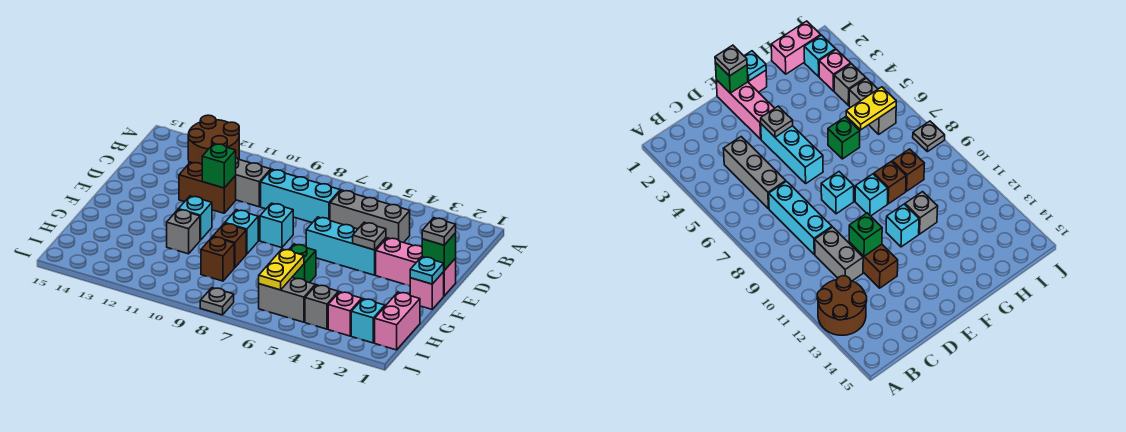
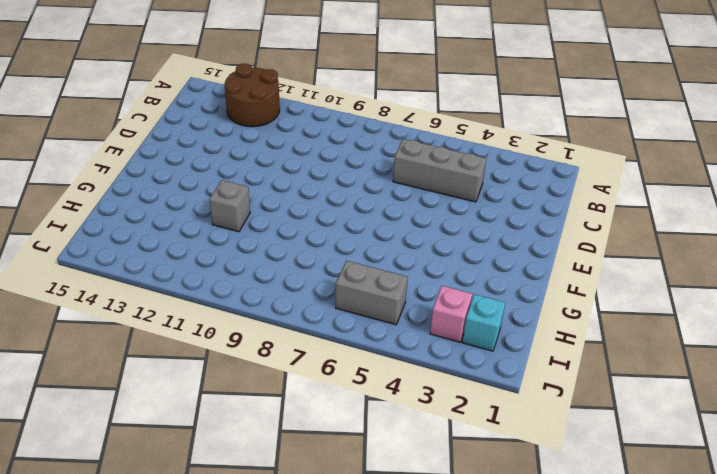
none -> cyan 1x3 brick [261,169,340,223]
none -> grey 1x2 brick [235,158,271,207]
none -> brown 1x2 brick [179,162,236,213]

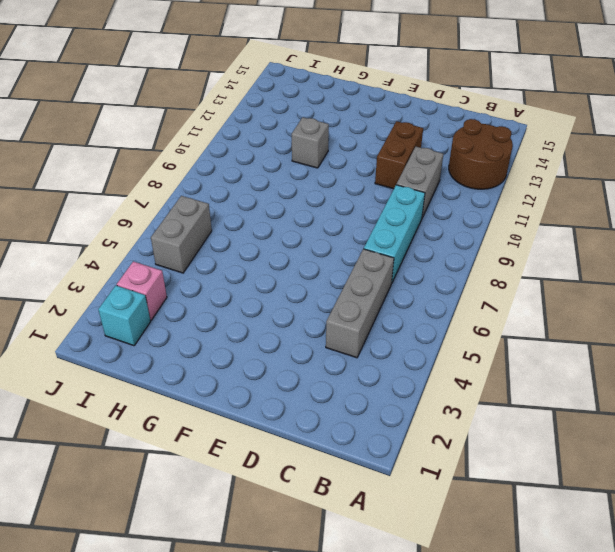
none -> pink 1x3 brick [376,238,456,296]
none -> cyan 1x3 brick [306,217,386,275]
none -> cyan 1x1 brick [260,203,293,248]

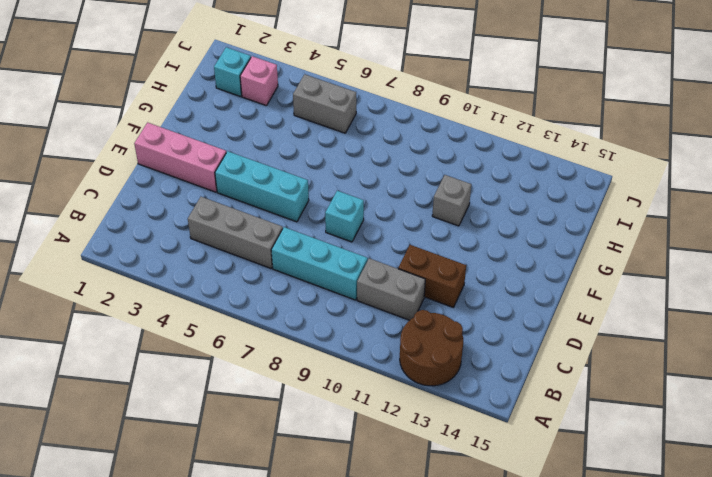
none -> pink 1x1 brick [410,272,444,309]
none -> cyan 1x1 brick [225,210,258,254]
none -> cyan 1x1 brick [178,196,212,240]

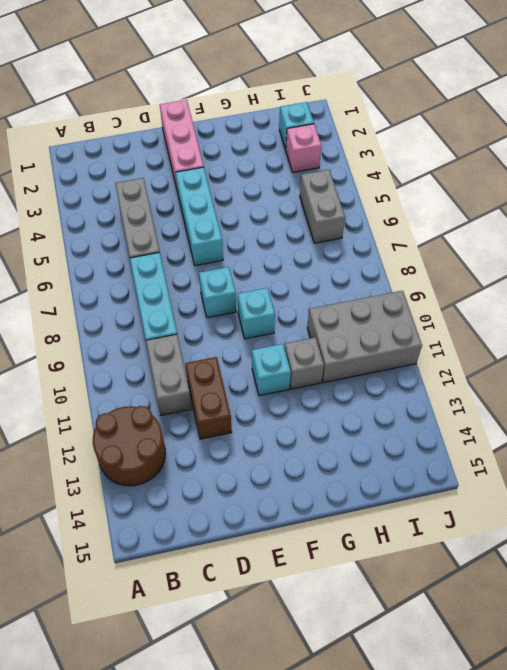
grey 2x3 brick [307,291,422,383] -> none
none -> pink 1x1 brick [410,272,444,309]
none -> green 1x1 brick [289,244,316,283]
none -> brown 1x1 brick [213,223,246,268]

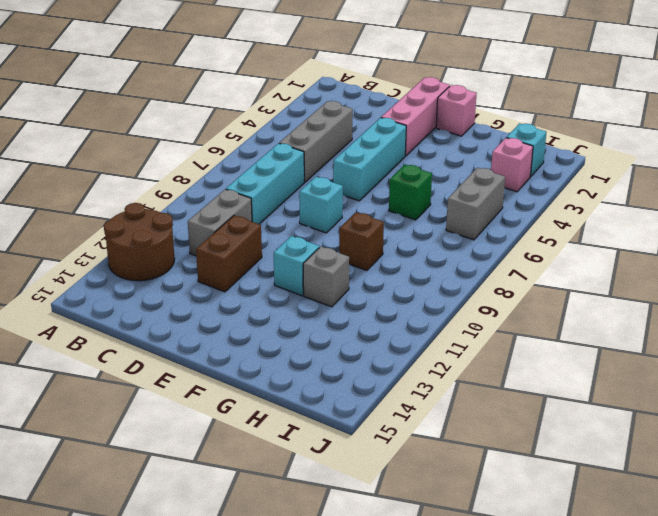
none -> cyan 1x1 brick [225,210,258,254]
none -> pink 1x2 brick [375,292,420,350]
none -> brown 1x1 brick [201,237,234,281]

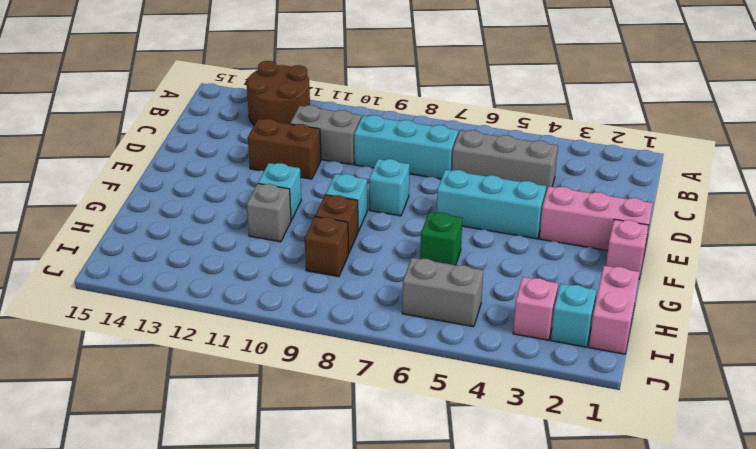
none -> grey 1x1 brick [305,285,338,329]
none -> grey 1x1 plate [200,288,234,315]
none -> green 1x1 brick [202,144,236,188]

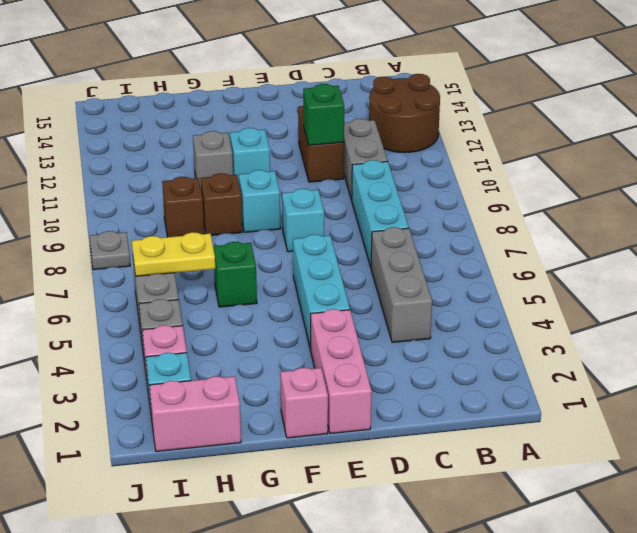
none -> green 1x1 brick [422,233,456,270]
none -> grey 1x1 plate [353,222,386,250]
none -> cyan 1x1 plate [410,257,444,284]

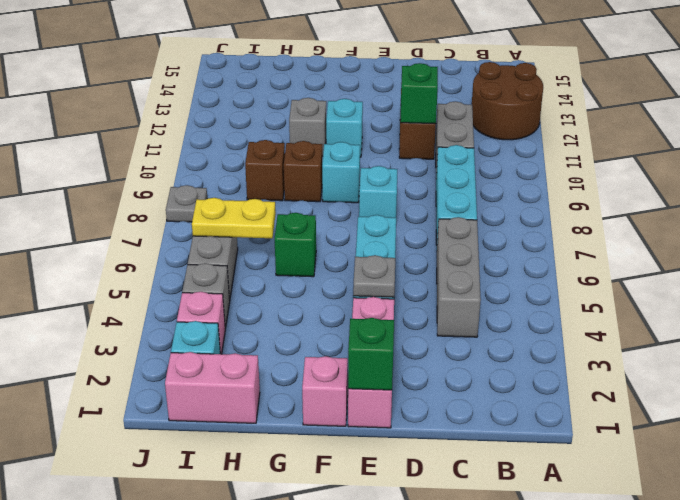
none -> cyan 1x1 plate [410,257,444,284]
none -> grey 1x1 plate [422,218,456,245]

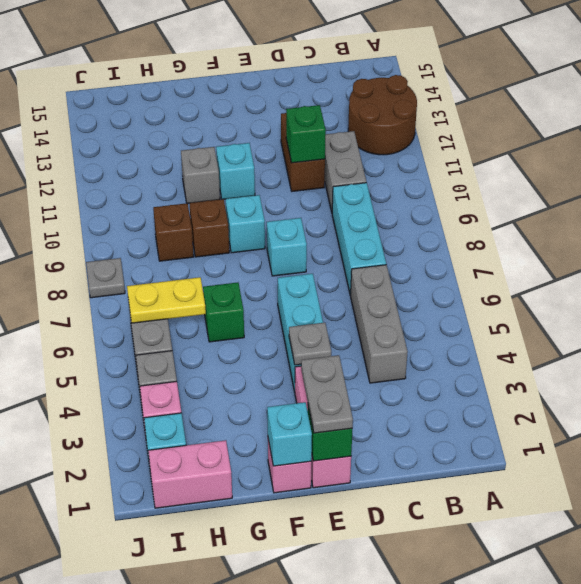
grey 1x2 plate [301,355,353,433] -> grey 1x1 plate [422,218,456,245]
cyan 1x1 brick [267,402,312,466] -> cyan 1x1 plate [410,257,444,284]

